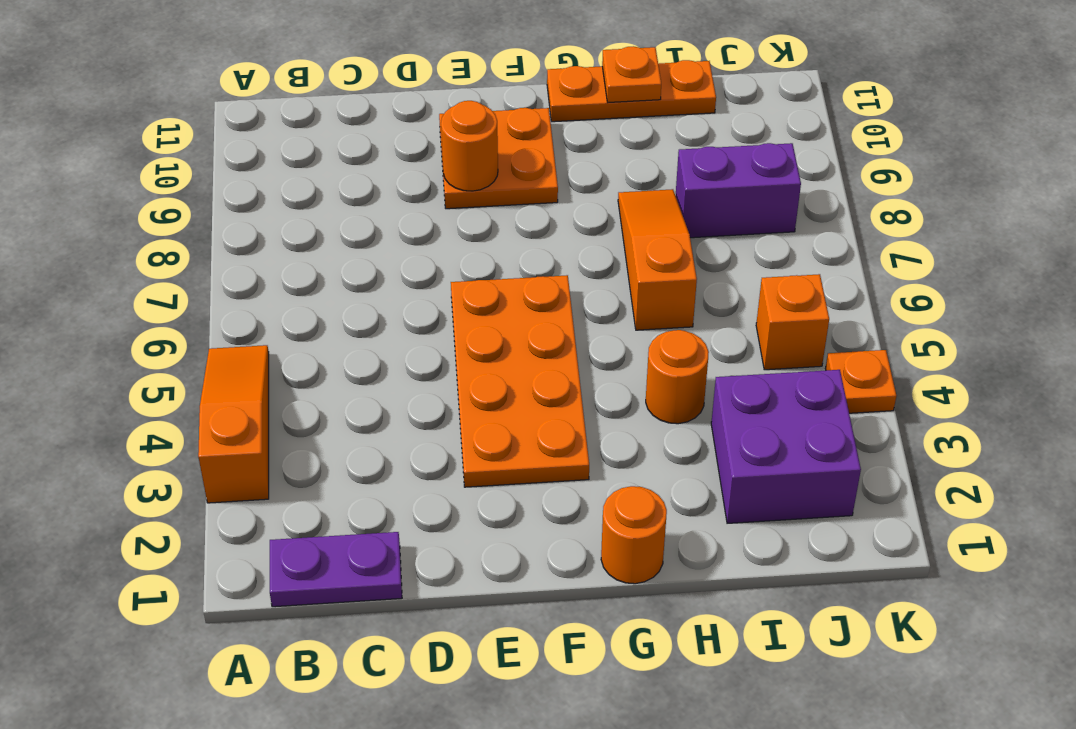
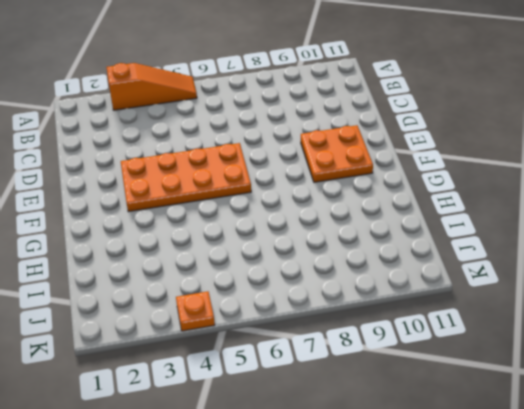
none -> purple 1x2 plate [270,532,402,607]
none -> orange 1x1 round brick [601,486,667,584]
none -> orange 1x3 plate [547,60,716,122]

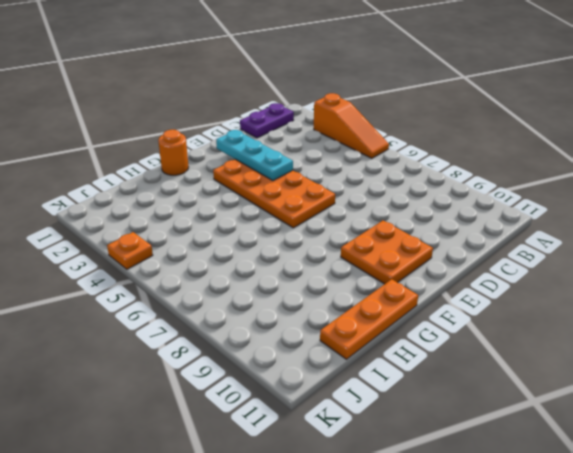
cyan 1x3 plate [216,130,293,181] -> none
none -> orange 1x1 round brick [646,330,709,424]
none -> orange 1x3 slope [618,189,697,330]
none -> purple 2x2 brick [711,370,861,523]

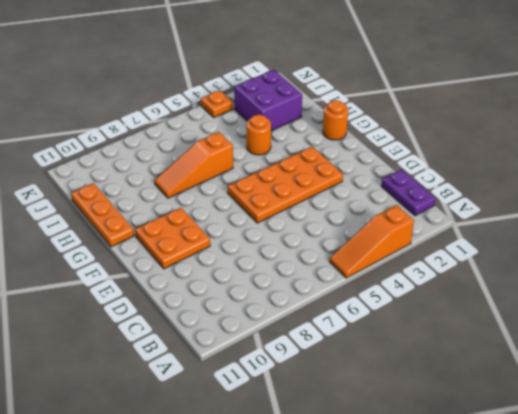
none -> purple 1x2 brick [676,143,801,238]
none -> orange 1x1 brick [756,274,829,370]
none -> orange 1x1 round brick [441,101,498,191]

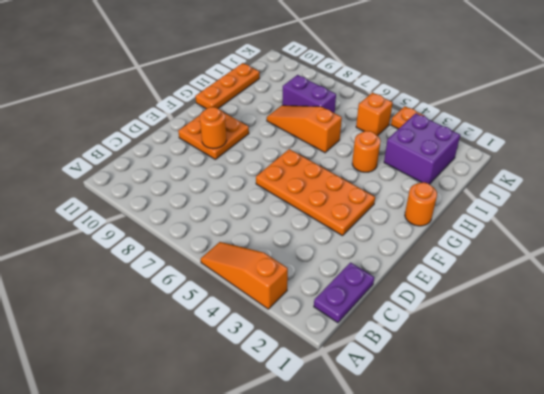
purple 1x2 brick [282,75,336,113] -> purple 1x2 brick turned to [676,143,801,238]
none -> orange 1x1 plate [602,46,661,102]

